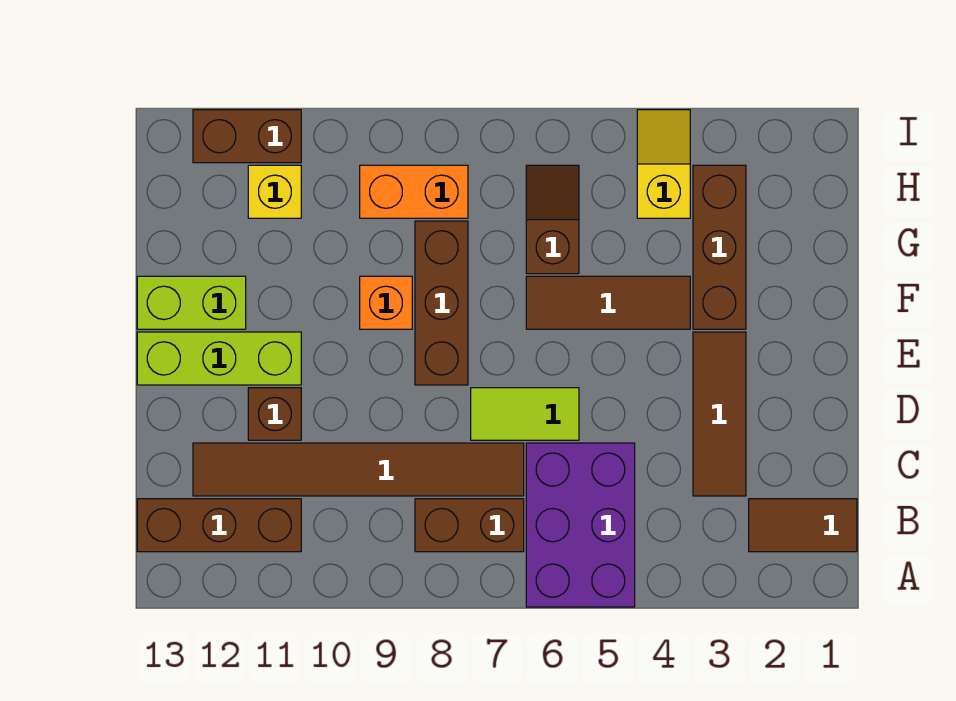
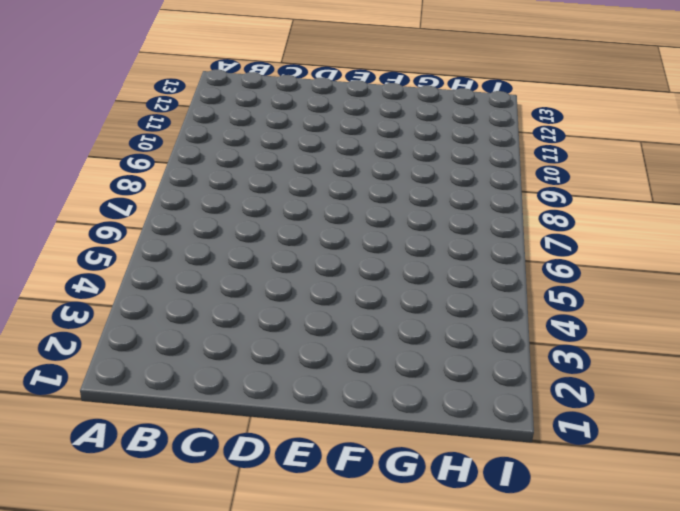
none -> purple 2x3 brick [526,443,635,607]
none -> brown 1x2 tile [749,499,857,552]
none -> brown 1x2 brick [415,499,524,552]

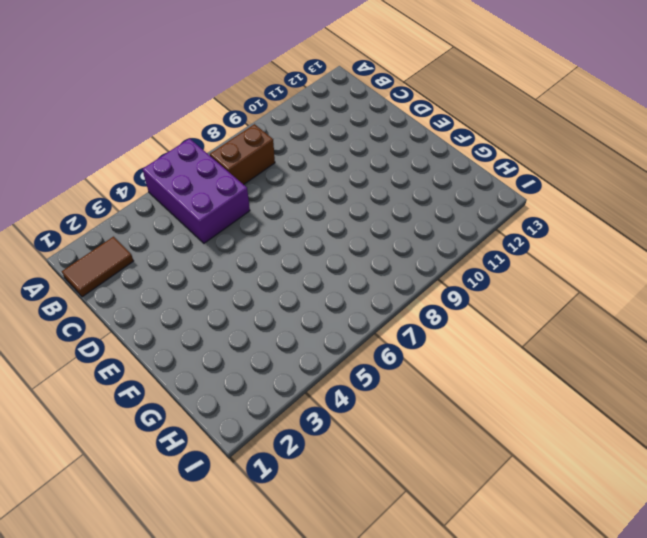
none -> brown 1x3 brick [137,499,301,552]
none -> brown 1x3 tile [693,332,746,496]
none -> brown 1x6 tile [193,443,524,496]

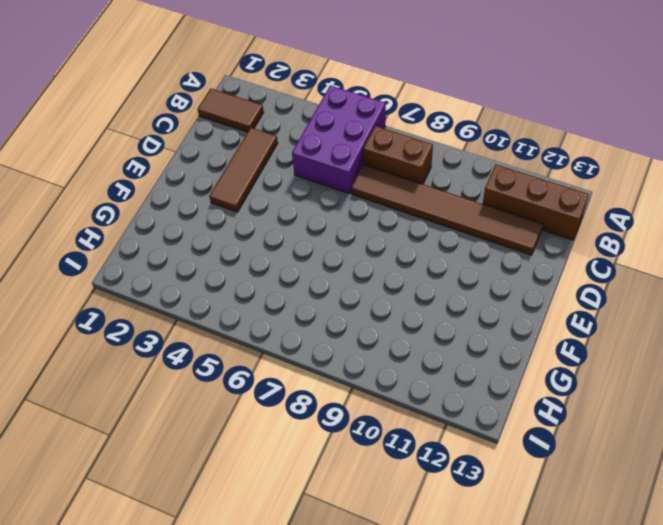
none -> lime 1x2 tile [471,388,579,440]
none -> brown 1x1 brick [248,388,301,440]
none -> brown 1x3 brick [415,221,468,385]

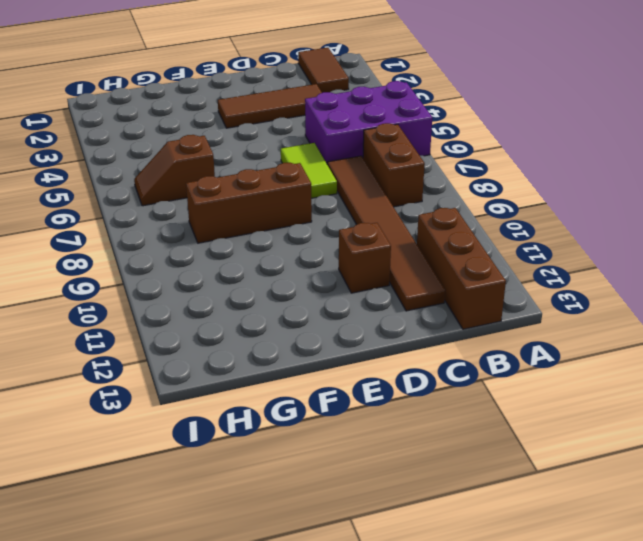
none -> lime 1x3 brick [137,332,301,385]
none -> brown 1x3 brick [693,165,746,329]
none -> brown 1x3 tile [526,276,690,329]

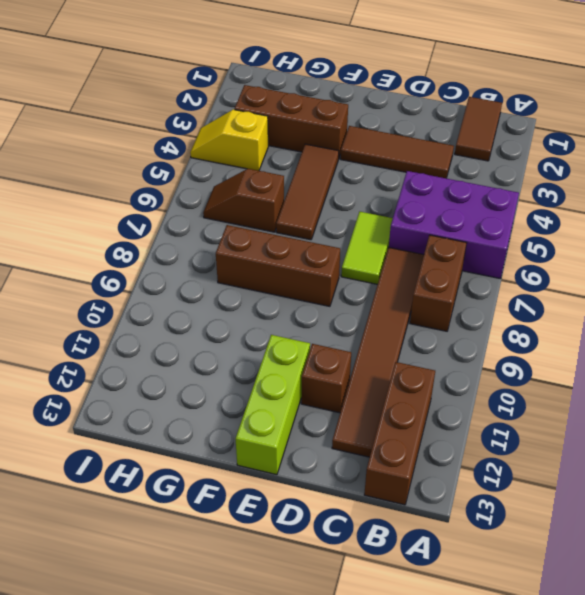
none -> orange 1x1 brick [360,276,412,329]
none -> lime 1x2 brick [137,276,246,329]
none -> orange 1x2 brick [360,165,468,218]

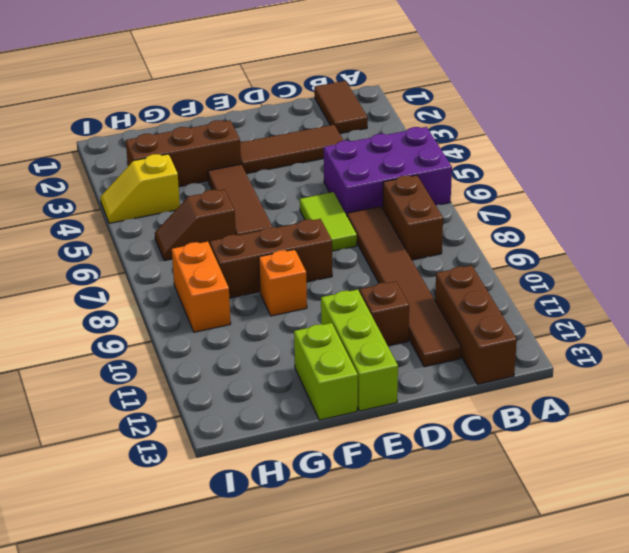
none -> yellow 1x1 brick [248,165,301,218]
none -> brown 1x2 brick [193,110,301,163]

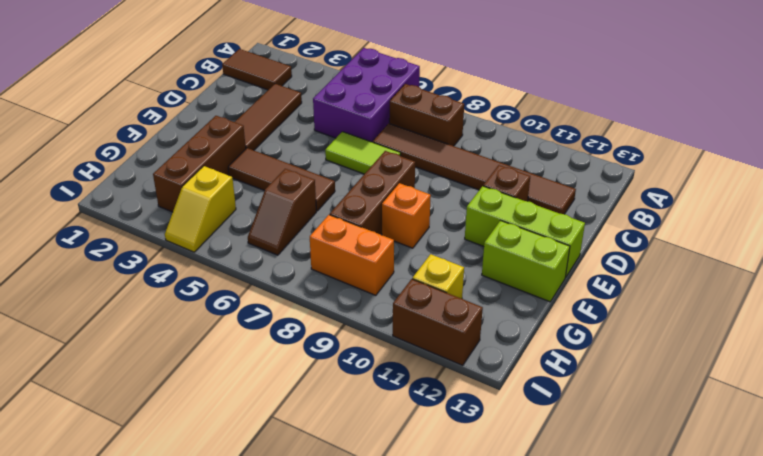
none -> brown 1x3 brick [137,499,301,552]

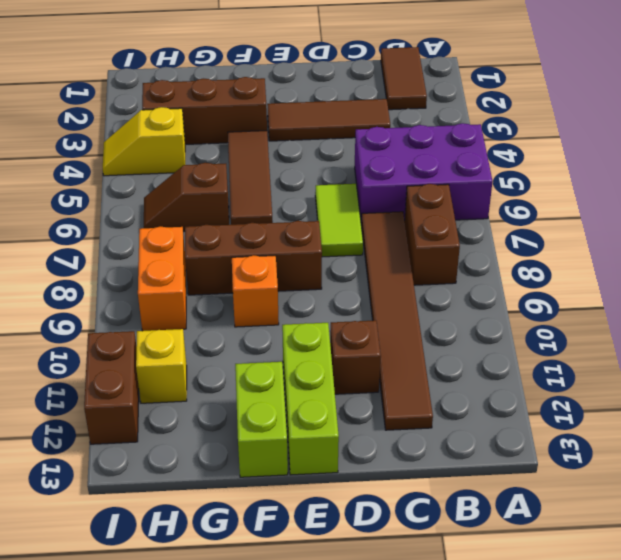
none -> brown 1x3 brick [137,499,301,552]

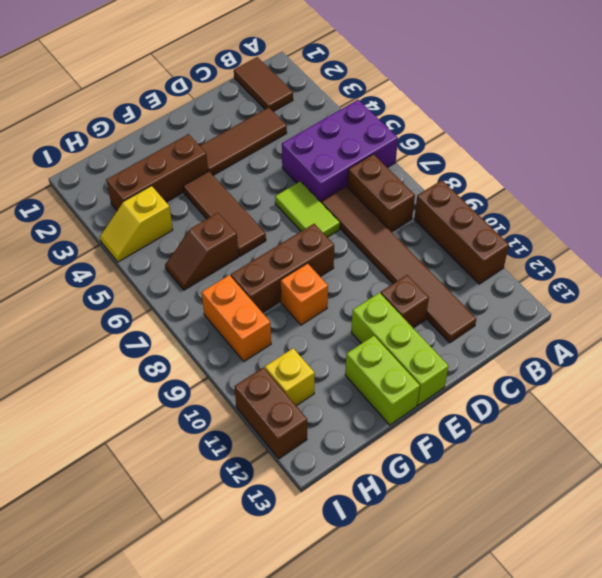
brown 1x3 brick [414,180,509,284] -> brown 1x3 brick moved to [137,499,301,552]

